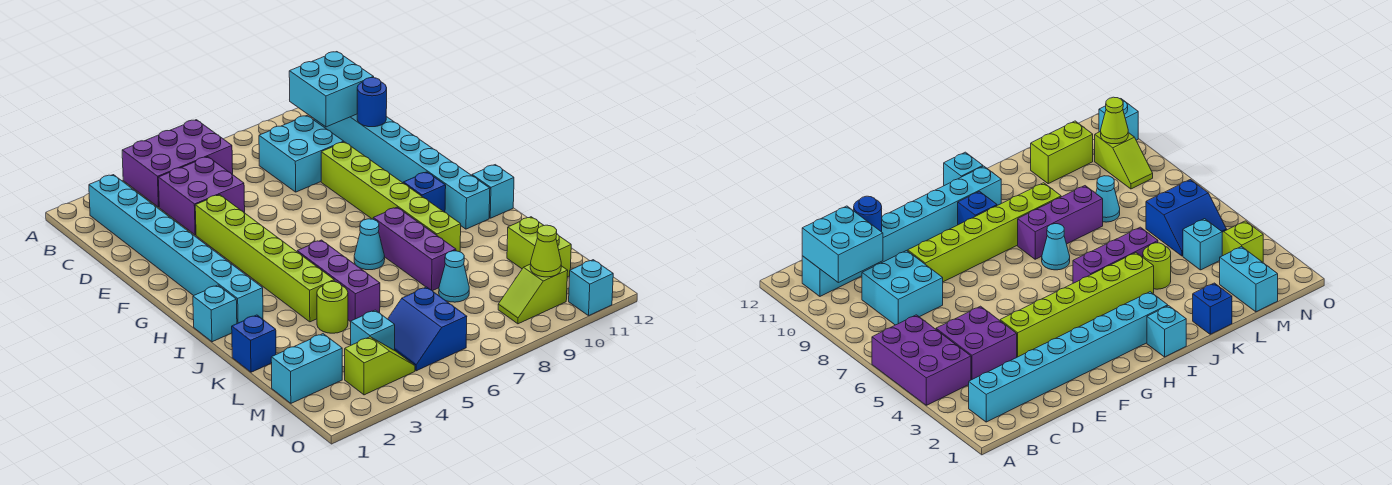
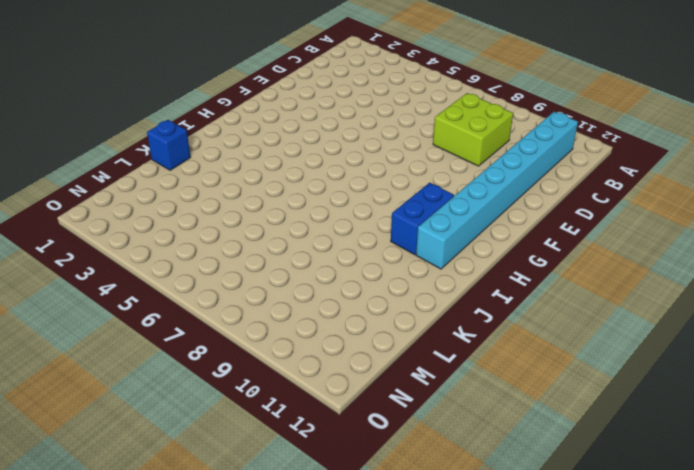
lime 2x2 brick [433,93,513,166] -> cyan 2x2 brick [259,116,344,192]
blue 1x2 brick [391,183,454,255] -> blue 1x1 brick [403,172,446,212]
none -> purple 2x3 brick [122,120,233,207]
none -> cyan 1x8 brick [89,175,263,324]
none -> purple 2x2 brick [158,157,245,235]

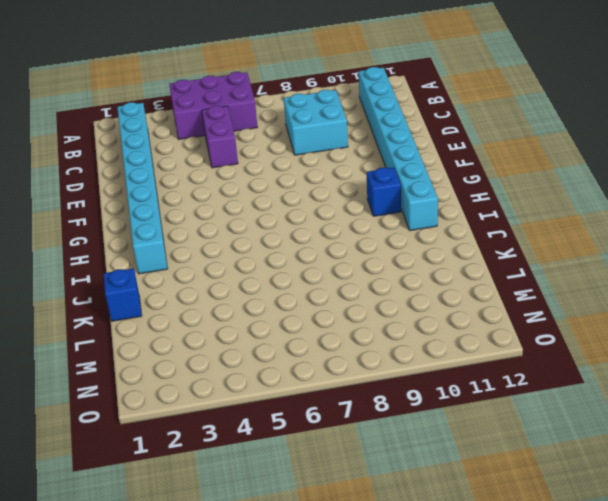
purple 1x2 brick [202,106,238,168] -> purple 2x2 brick [158,157,245,235]
none -> lime 1x6 brick [195,195,334,322]
none -> lime 1x6 brick [321,142,461,252]
none -> cyan 1x1 brick [193,285,237,342]

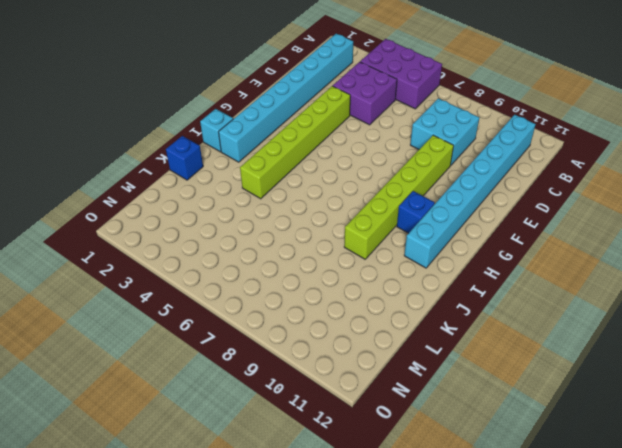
none -> purple 1x3 brick [297,240,380,322]
none -> cyan 1x1 cone [354,219,385,270]
none -> purple 1x3 brick [373,207,456,291]

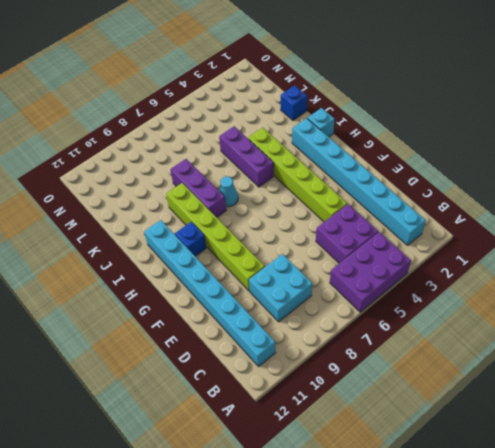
none -> cyan 1x1 brick [472,165,514,218]
none -> lime 1x1 round brick [317,282,348,333]
none -> cyan 1x1 cone [439,251,469,302]

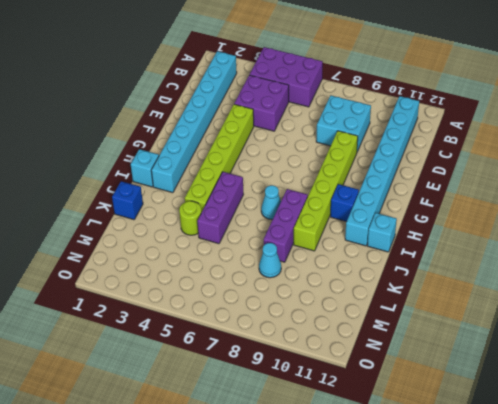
none -> lime 1x2 brick [507,217,571,277]
none -> cyan 1x2 brick [271,334,342,403]
none -> cyan 1x1 brick [351,310,395,350]

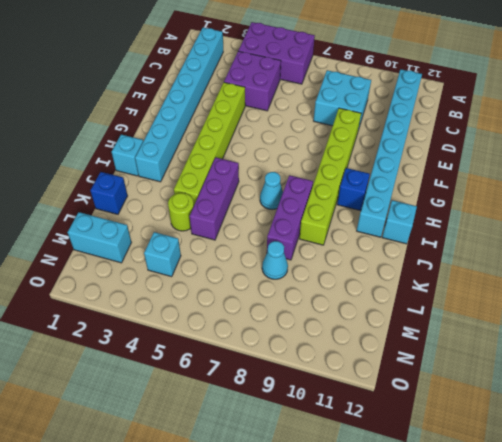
none -> lime 1x2 brick [507,217,571,277]
none -> blue 2x2 slope [388,287,467,371]
none -> lime 1x2 slope [345,337,415,395]

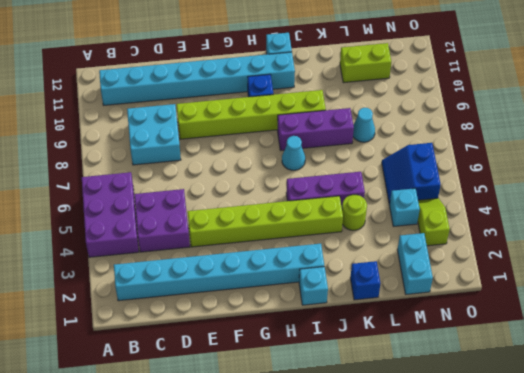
blue 2x2 slope [382,143,441,204] -> blue 2x2 slope turned to [388,287,467,371]
none -> lime 1x2 slope [498,264,568,324]
none -> cyan 1x1 brick [569,260,613,316]
none -> cyan 2x2 brick [289,52,374,127]

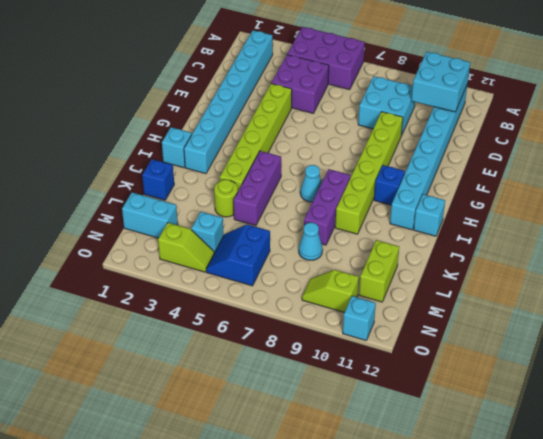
none -> blue 1x1 round brick [357,78,387,127]
none -> lime 1x1 cone [530,225,561,277]

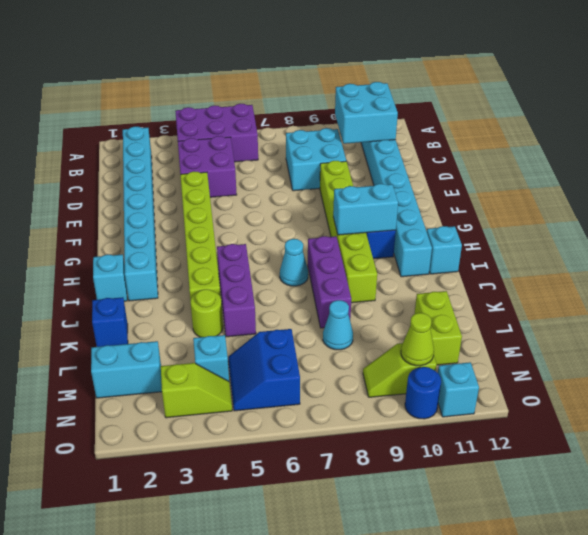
cyan 1x2 brick [333,184,398,235] -> none
blue 1x1 round brick [405,367,441,419] -> blue 1x1 round brick moved to [357,78,387,127]

